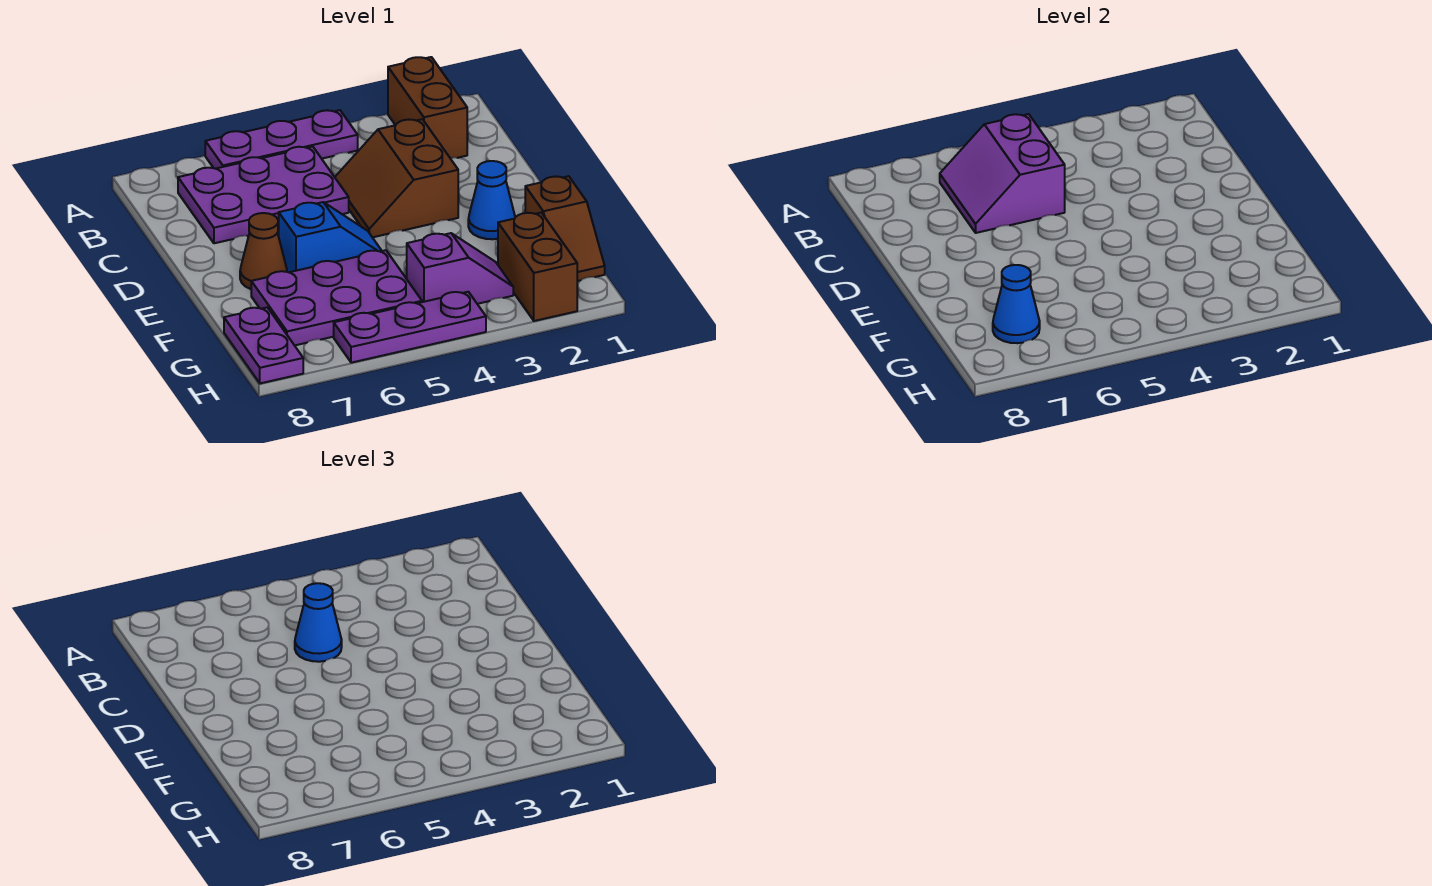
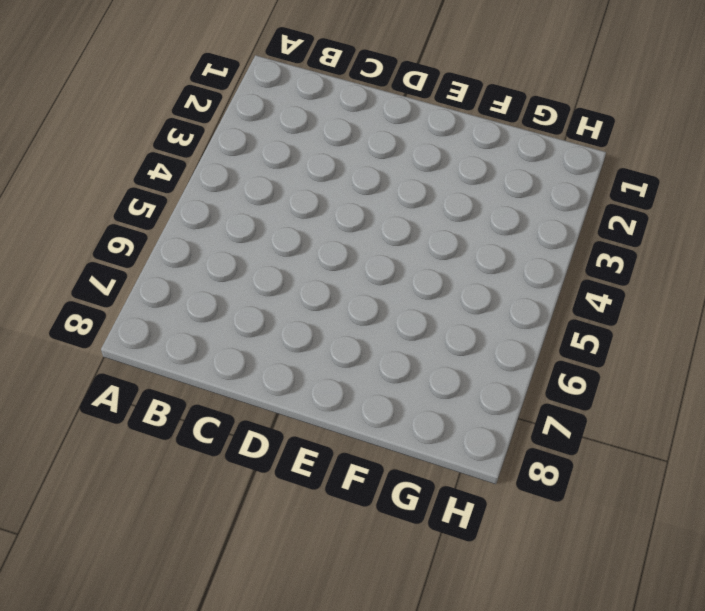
none -> brown 1x2 brick [388,57,467,158]
none -> purple 1x3 plate [205,110,358,169]
none -> purple 2x3 plate [178,147,349,243]

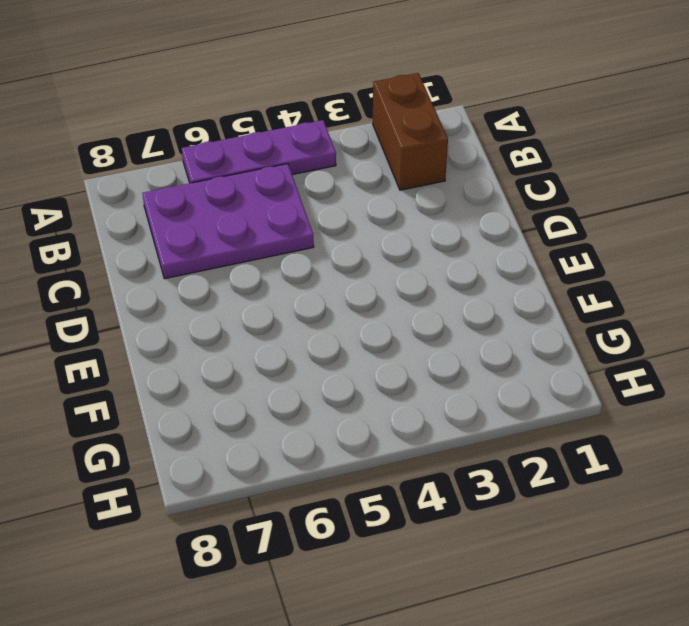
none -> brown 2x2 slope [335,119,458,237]
none -> blue 1x1 cone [468,161,515,239]
none -> blue 1x2 slope [279,202,382,272]

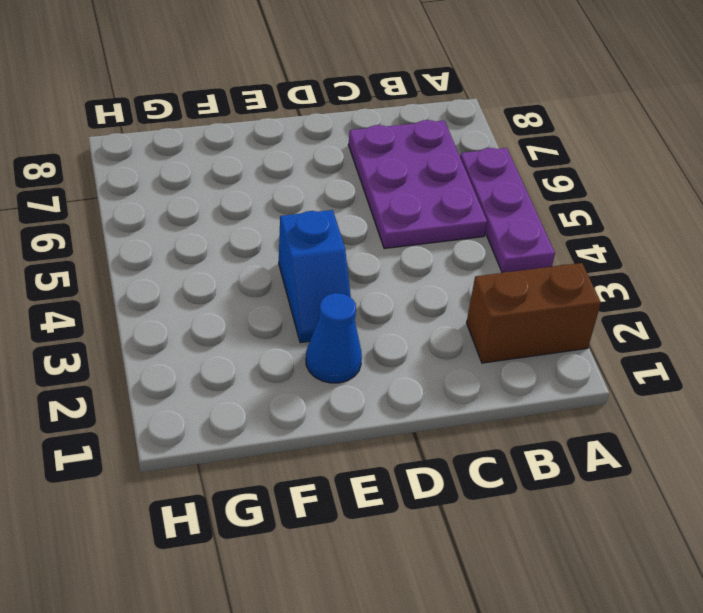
blue 1x2 slope [279,210,351,343] -> blue 1x2 slope moved to [279,202,382,272]
none -> brown 2x2 slope [335,119,458,237]
none -> brown 1x1 cone [240,213,287,289]
none -> brown 1x2 slope [525,176,605,281]

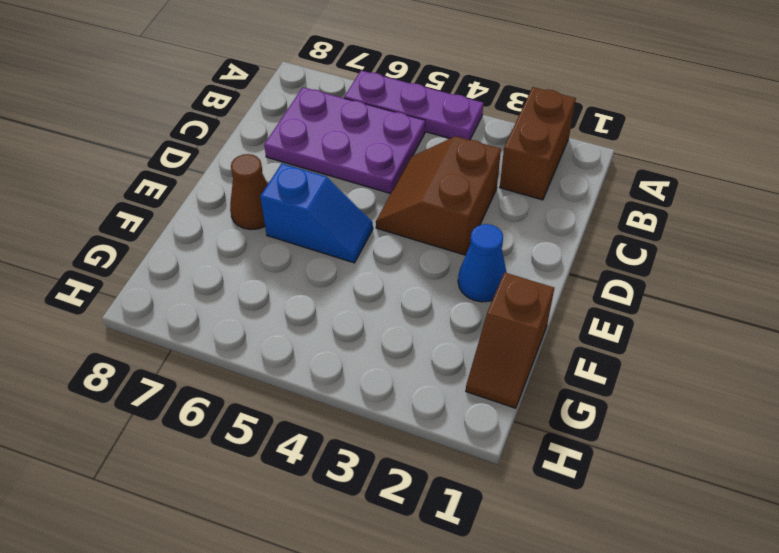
none -> purple 2x3 plate [251,250,422,345]
none -> brown 1x2 brick [498,213,577,321]
none -> purple 1x2 slope [407,233,513,304]

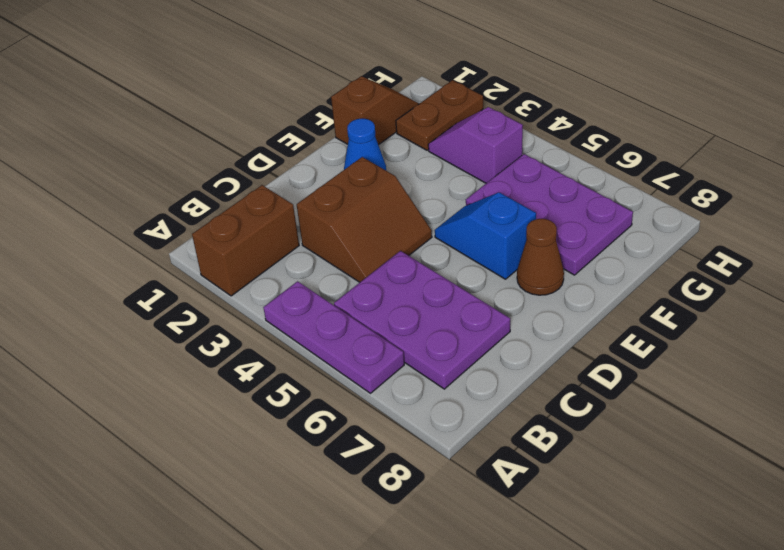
brown 1x2 plate [396,80,483,150] -> brown 1x2 brick [498,213,577,321]
none -> purple 1x2 plate [224,307,303,383]
none -> purple 1x3 plate [334,292,486,363]
none -> purple 2x2 slope [940,114,1065,233]

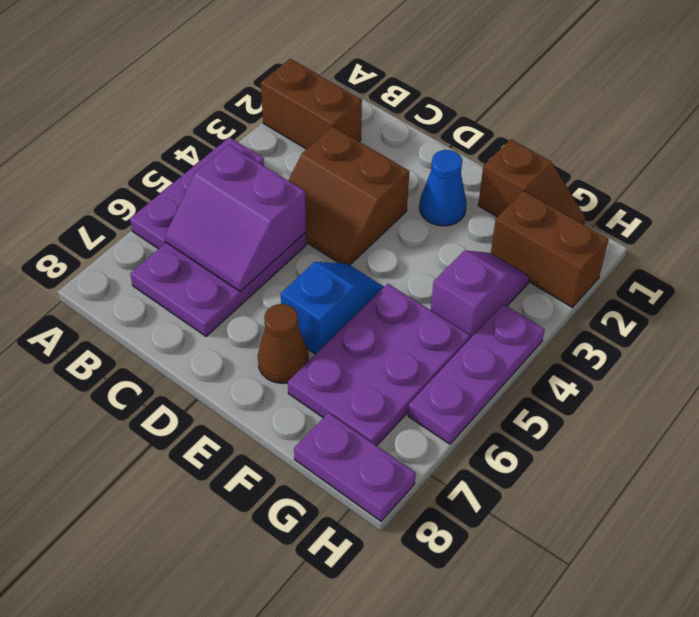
none -> blue 1x1 cone [993,265,1040,343]
none -> blue 1x1 cone [295,583,342,662]

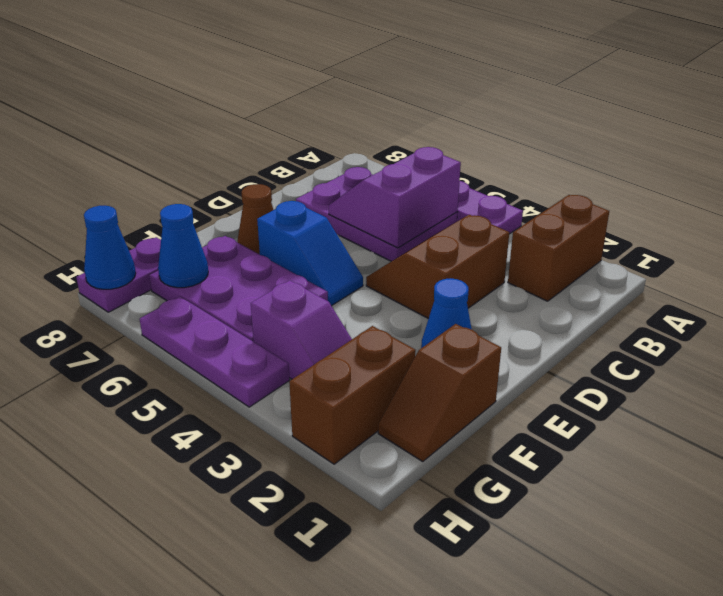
blue 1x1 cone [84,206,136,289] -> blue 1x1 cone moved to [295,583,342,662]

